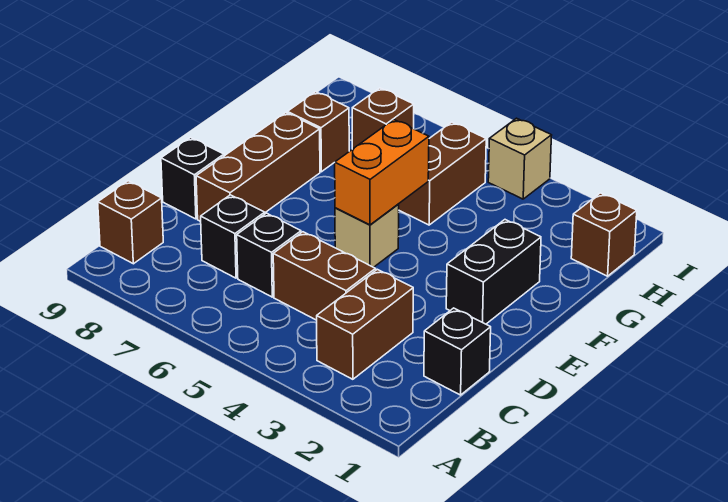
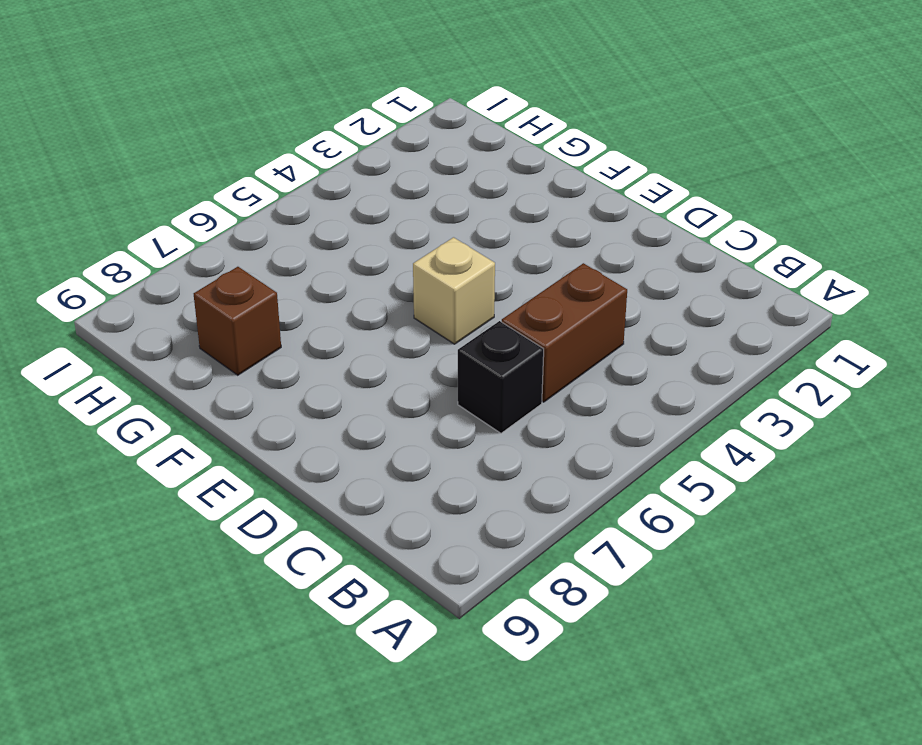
none -> brown 1x2 brick [317,269,413,379]
none -> brown 1x1 brick [98,181,163,264]
none -> black 1x1 brick [424,308,491,395]

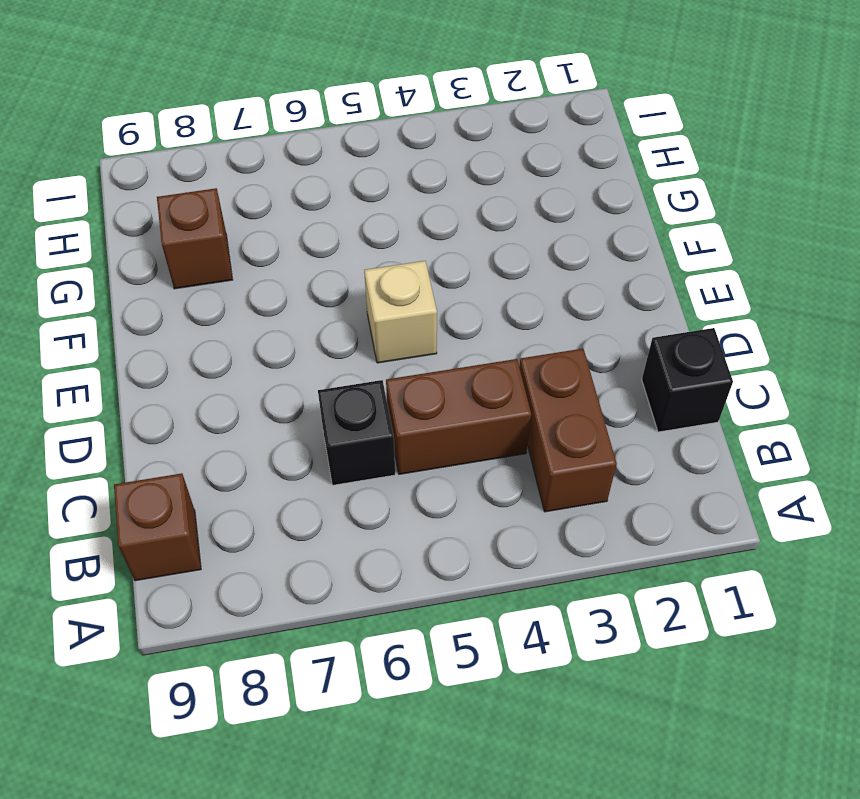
none -> black 1x1 brick [201,195,265,278]
none -> brown 1x3 brick [196,113,320,222]
none -> black 1x1 brick [161,138,224,219]

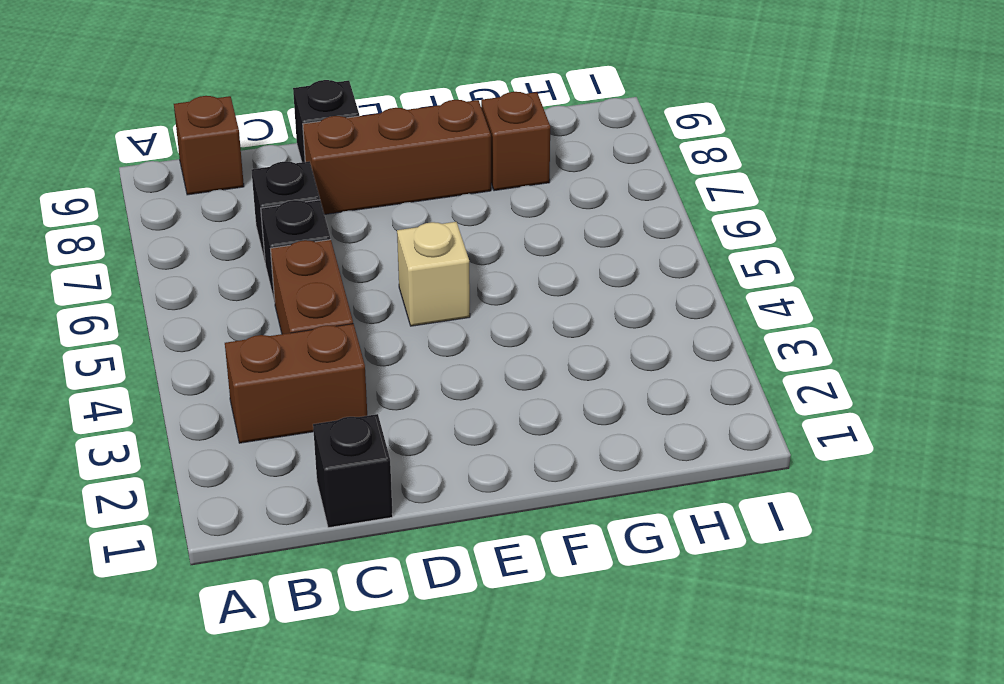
none -> black 1x2 brick [446,220,541,324]
none -> brown 1x2 brick [399,122,486,225]
none -> brown 1x1 brick [571,193,637,276]

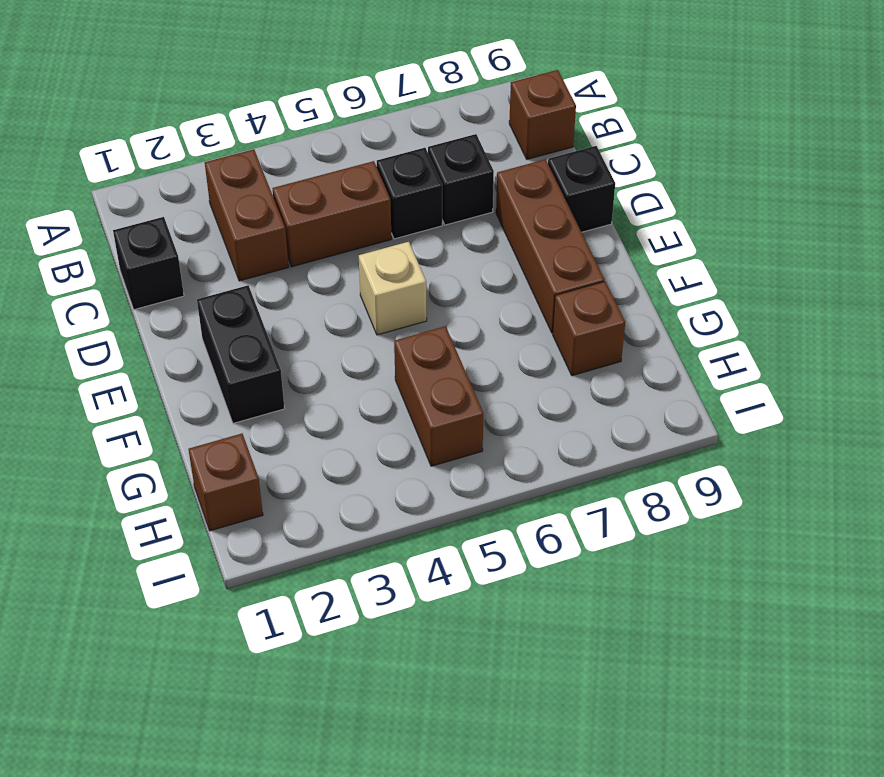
none -> brown 1x1 brick [352,88,414,149]
none -> tan 1x1 brick [488,118,552,199]
none -> orange 1x2 brick [335,120,429,225]

